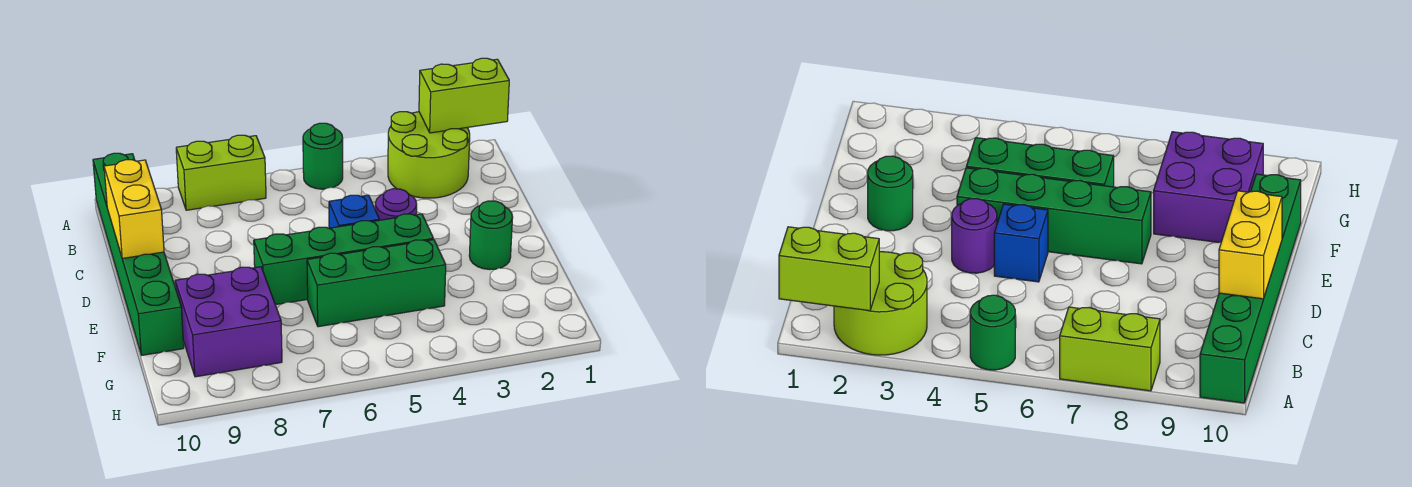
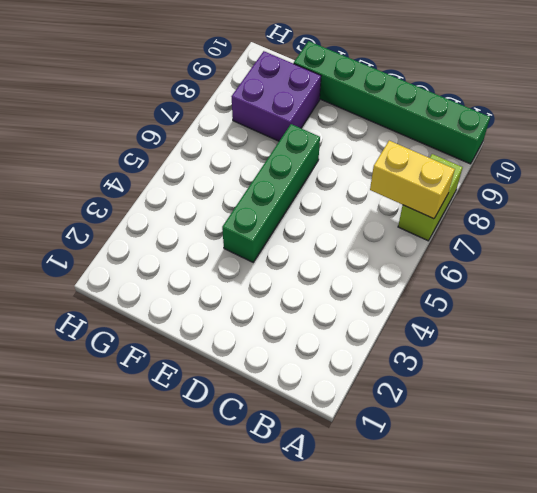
yellow 1x2 brick [370,141,455,219] -> yellow 1x2 brick moved to [104,160,164,258]
none -> lime 2x2 round brick [388,112,470,198]
none -> green 1x1 round brick [303,123,343,189]
none -> purple 1x1 round brick [375,189,417,220]

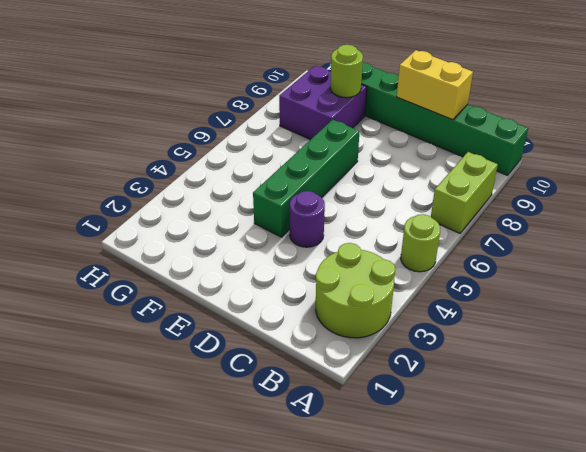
lime 1x1 round brick [401,214,440,272] -> green 1x1 round brick [303,123,343,189]
lime 1x1 round brick [330,45,363,98] -> none
none -> blue 1x1 brick [329,195,379,228]
none -> green 1x1 round brick [469,201,513,270]
none -> green 1x3 brick [307,240,446,327]

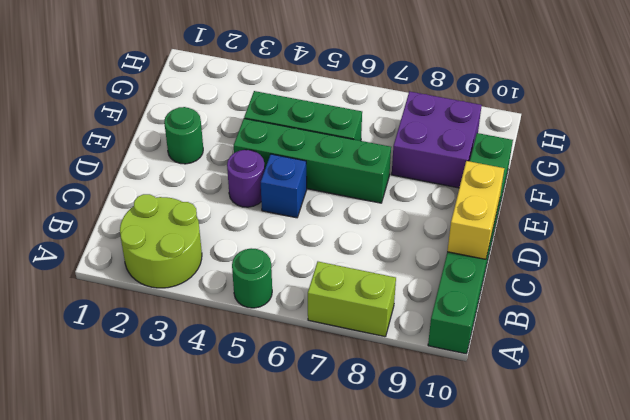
none -> lime 1x2 brick [419,58,509,133]

